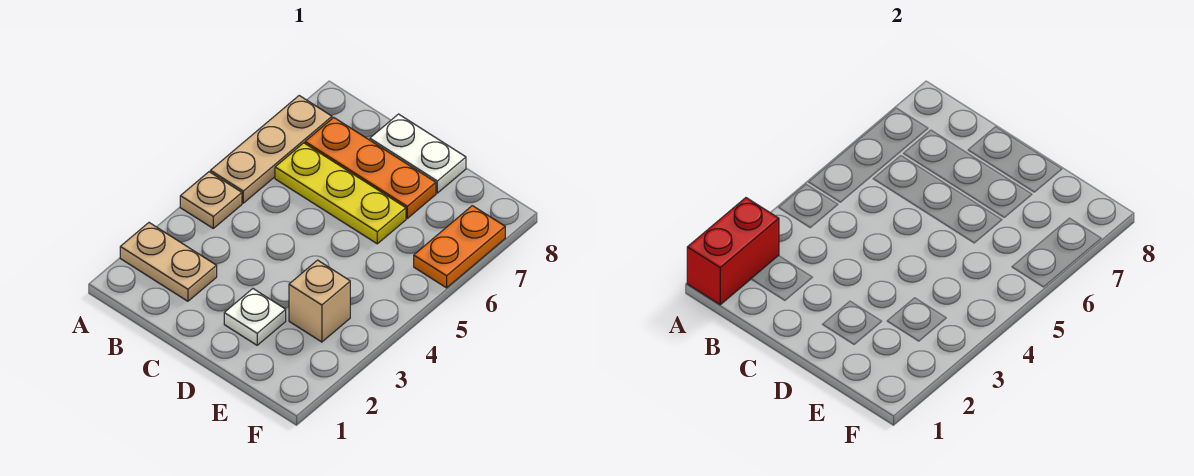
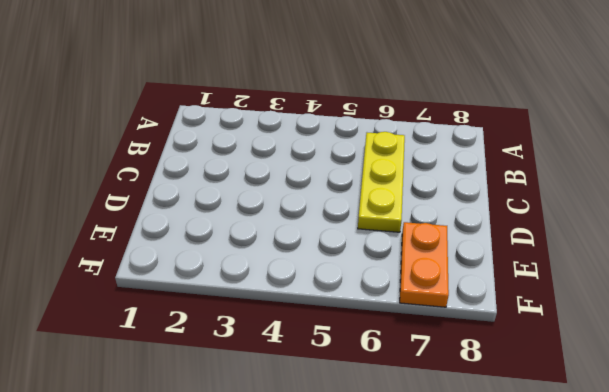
orange 1x2 plate [400,222,449,307] -> orange 1x2 plate turned to [414,206,505,288]
none -> tan 1x2 plate [120,223,217,301]
none -> tan 1x1 plate [180,172,242,228]

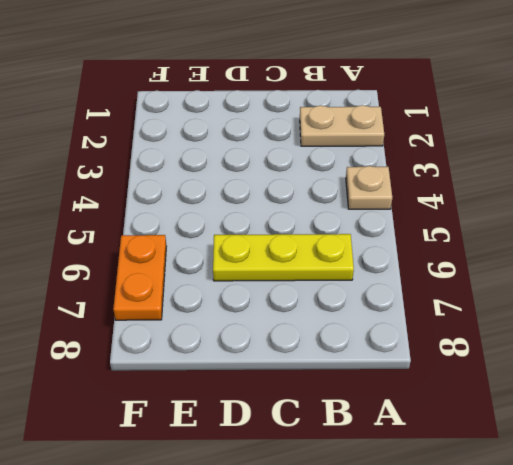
none -> tan 1x3 plate [210,96,332,203]
none -> orange 1x3 plate [305,118,436,218]

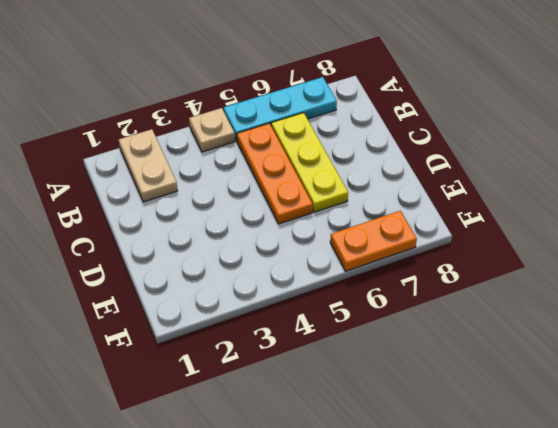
cyan 1x3 plate [224,77,337,141] -> tan 1x3 plate [210,96,332,203]
orange 1x3 plate [237,123,313,224] -> orange 1x3 plate moved to [305,118,436,218]
none -> white 1x2 plate [370,114,466,193]
none -> white 1x1 plate [224,289,286,345]

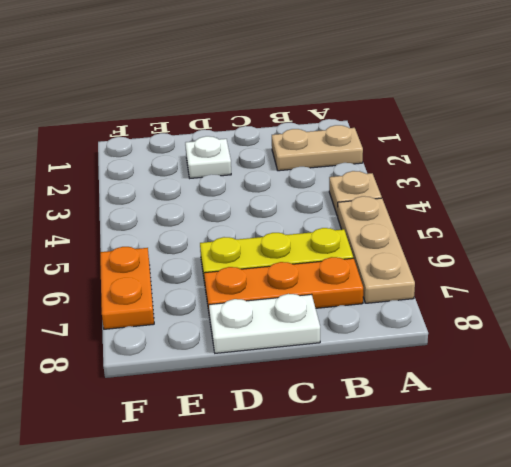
none -> tan 1x1 brick [289,260,350,342]
none -> red 1x2 brick [687,198,779,305]

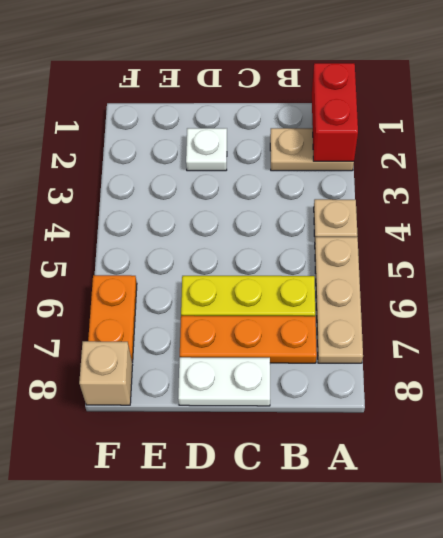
tan 1x1 brick [79,341,133,405] -> tan 1x1 brick moved to [289,260,350,342]

